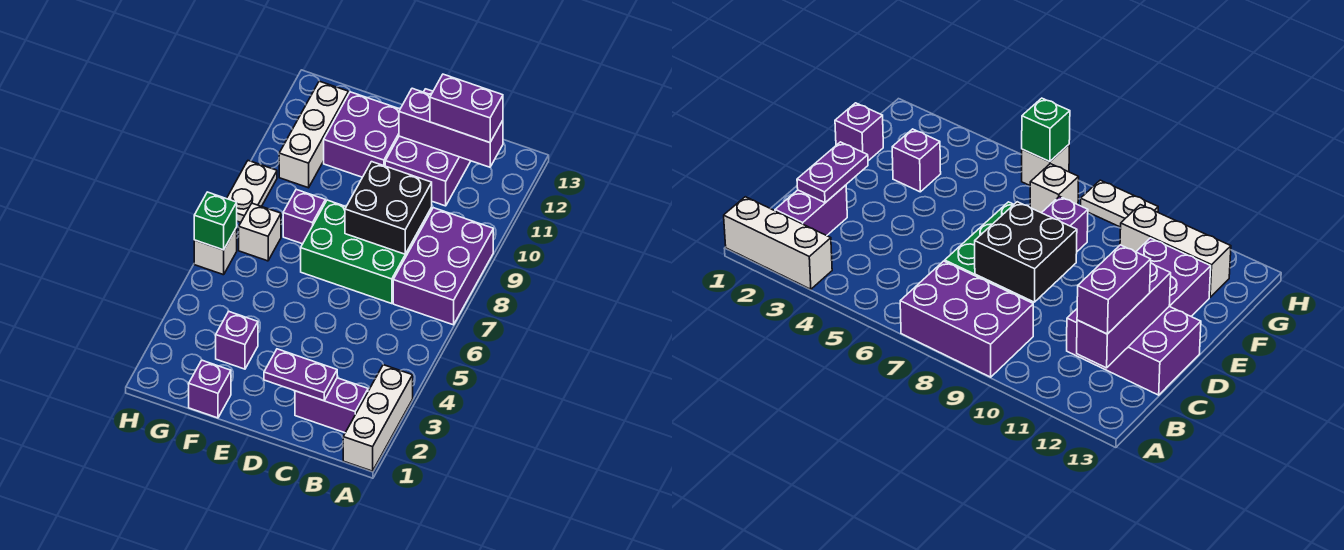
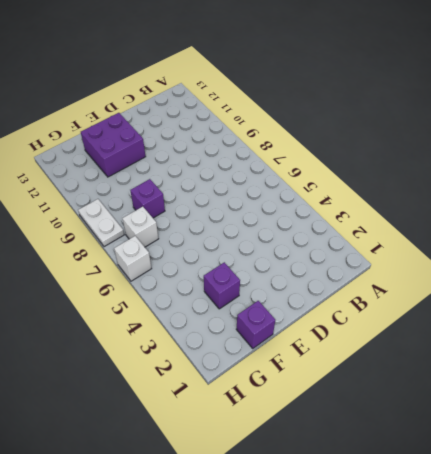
none -> white 1x3 brick [343,365,413,471]
none -> purple 2x3 brick [393,208,493,325]
none -> purple 1x2 brick [295,378,368,433]

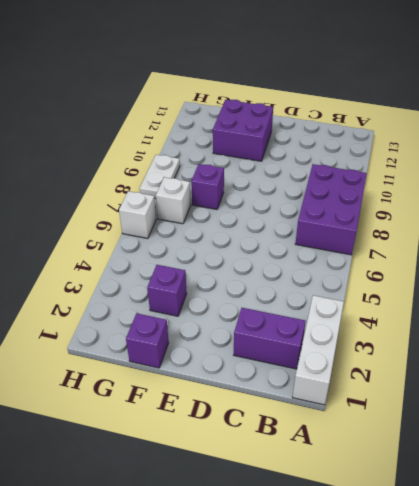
none -> green 2x3 brick [301,200,418,304]
none -> purple 2x3 brick [385,89,470,206]
none -> white 1x3 brick [279,81,349,188]

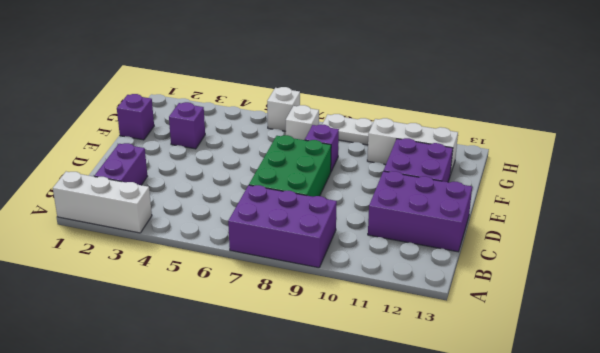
none -> purple 1x3 brick [399,88,503,167]
none -> purple 1x2 plate [264,349,337,401]
none -> black 2x2 brick [345,162,432,254]

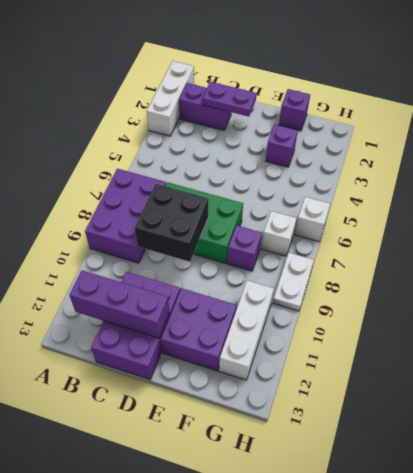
none -> green 1x1 brick [194,192,237,250]
none -> purple 1x2 brick [430,74,503,143]

